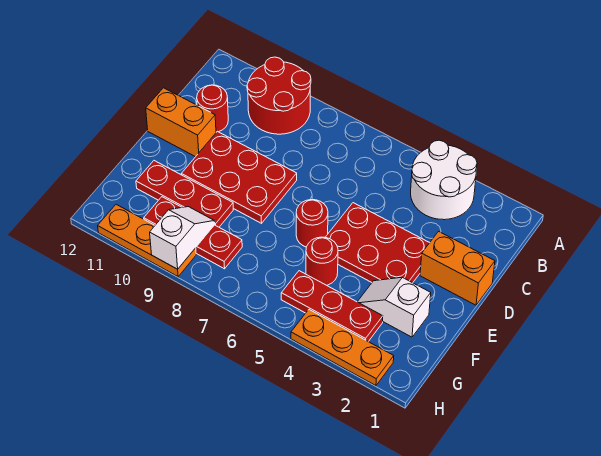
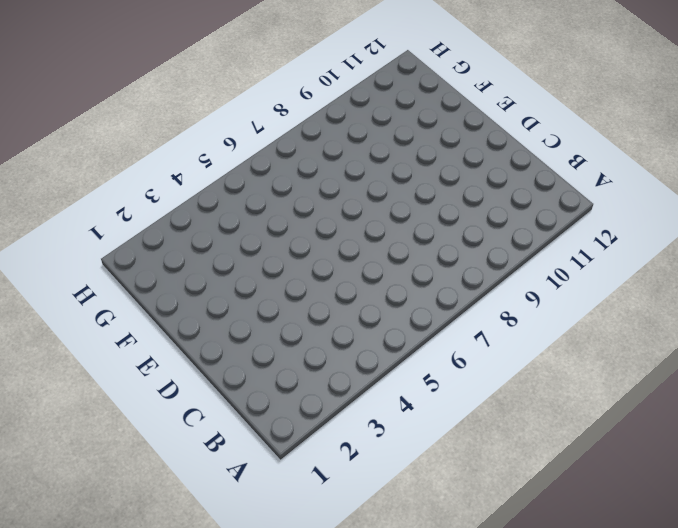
none -> white 2x2 round brick [411,140,477,220]
none -> red 2x2 round brick [247,57,311,134]
none -> red 1x1 round brick [197,85,228,132]

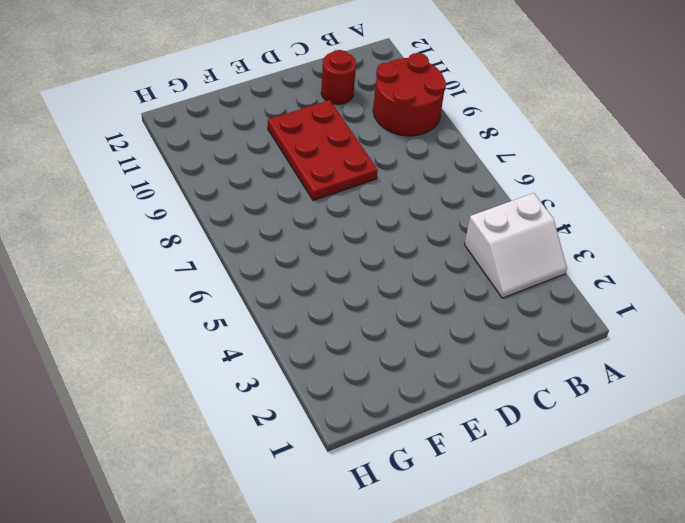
white 2x2 slope [465,193,567,298] -> white 2x2 round brick [411,140,477,220]
none -> orange 1x2 brick [420,231,495,305]
none -> red 2x3 plate [325,203,429,283]
none -> orange 1x2 brick [146,88,216,157]

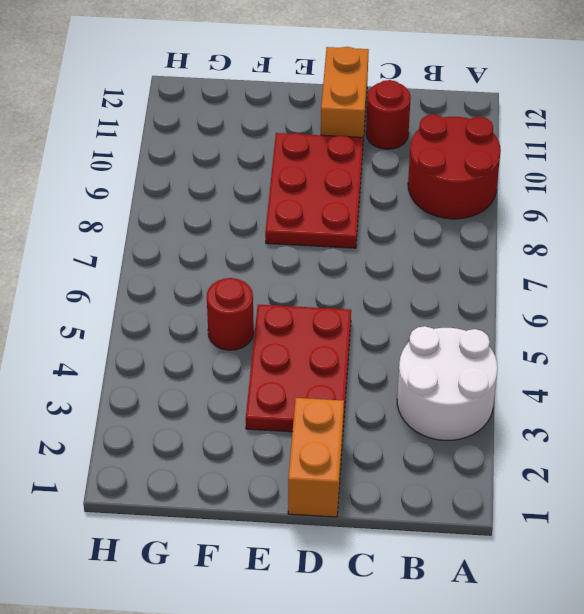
none -> red 1x1 round brick [296,200,328,247]
none -> white 1x2 slope [358,277,431,337]
none -> red 1x3 plate [136,161,233,227]

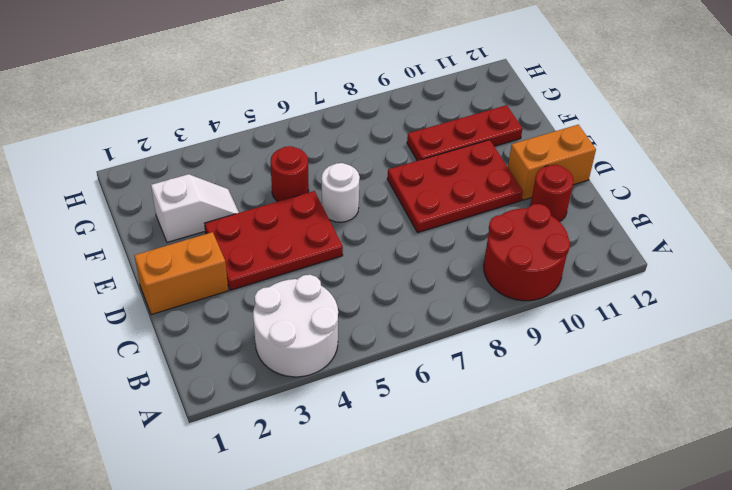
white 1x1 round brick [322,163,360,222] -> red 1x1 round brick [296,200,328,247]
none -> red 1x3 plate [281,271,383,341]
none -> red 1x3 plate [144,197,242,269]
none -> orange 1x3 plate [291,310,394,386]

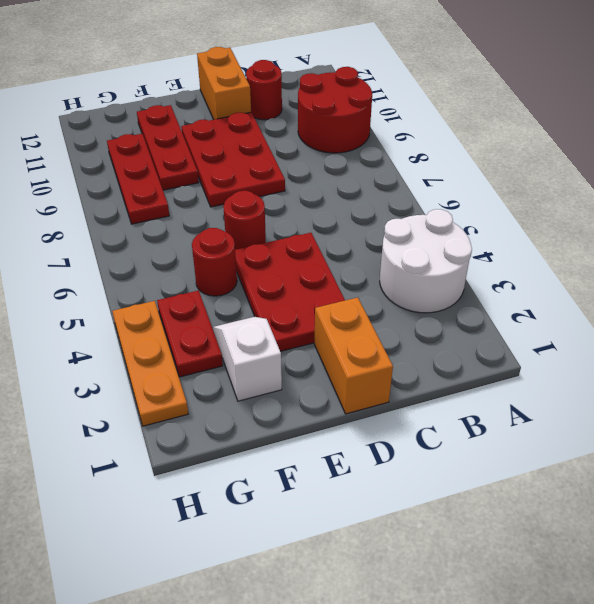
red 1x2 plate [157,290,223,377] -> red 1x3 plate [281,271,383,341]
none -> orange 1x3 plate [98,204,196,276]
none -> white 1x2 slope [150,207,215,269]

